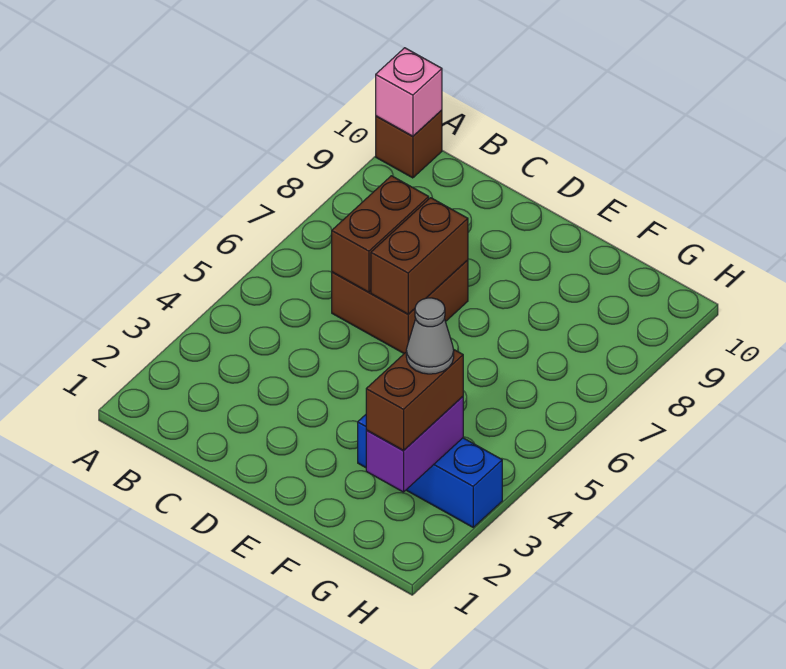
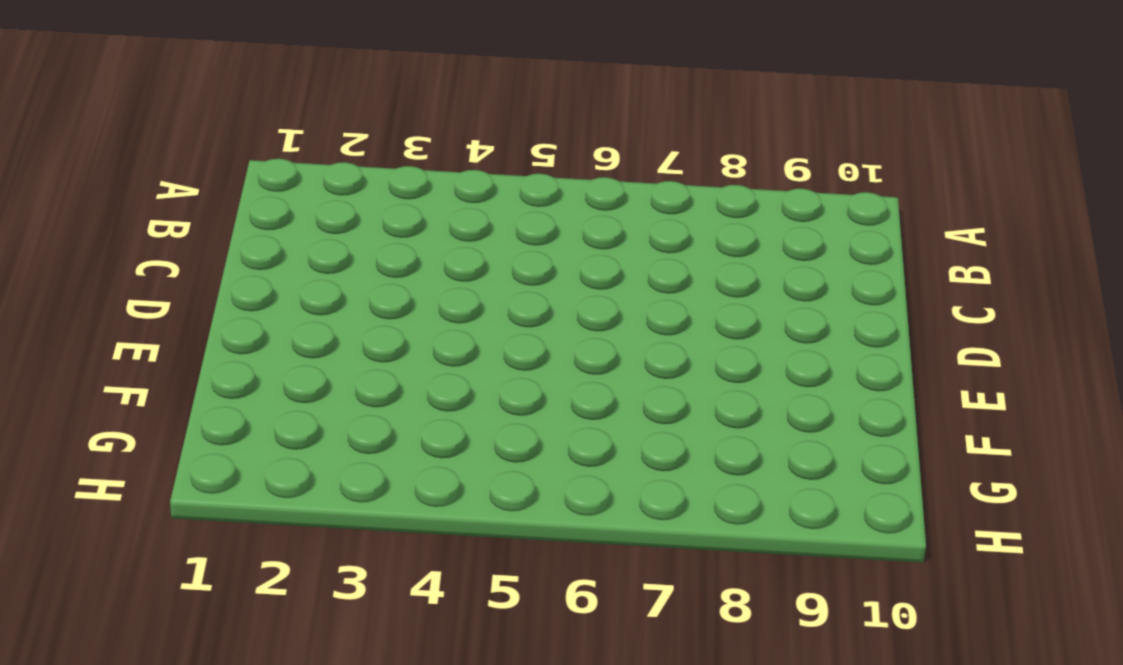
none -> brown 1x1 brick [376,110,442,178]
none -> brown 2x2 brick [332,260,468,353]

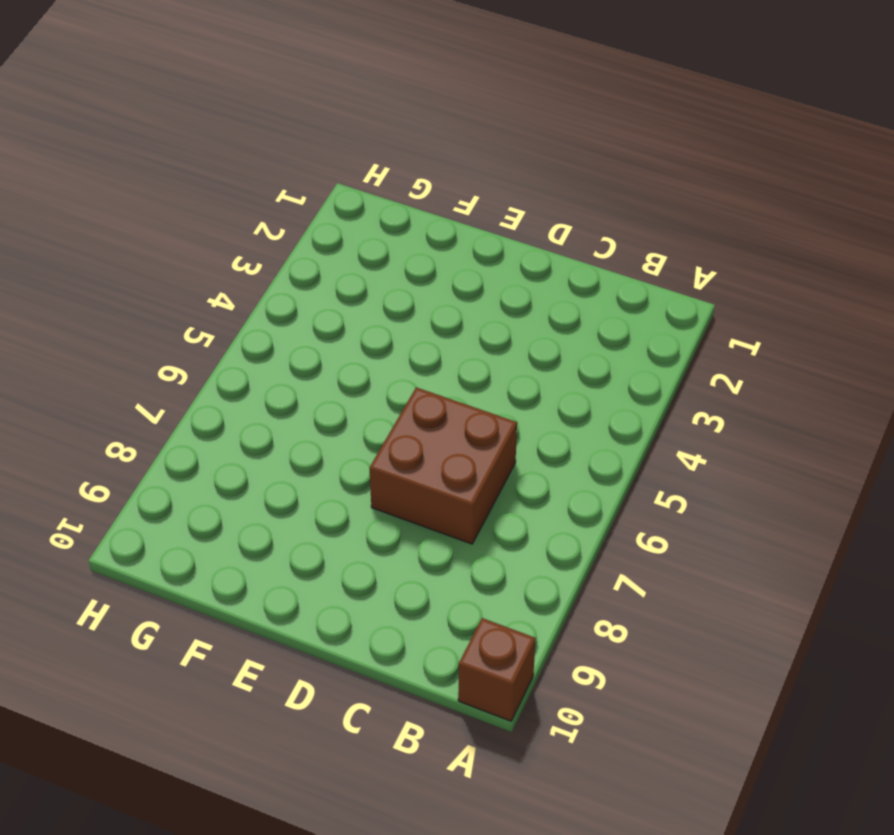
none -> blue 1x3 brick [358,415,502,527]
none -> pink 1x1 brick [376,48,442,136]

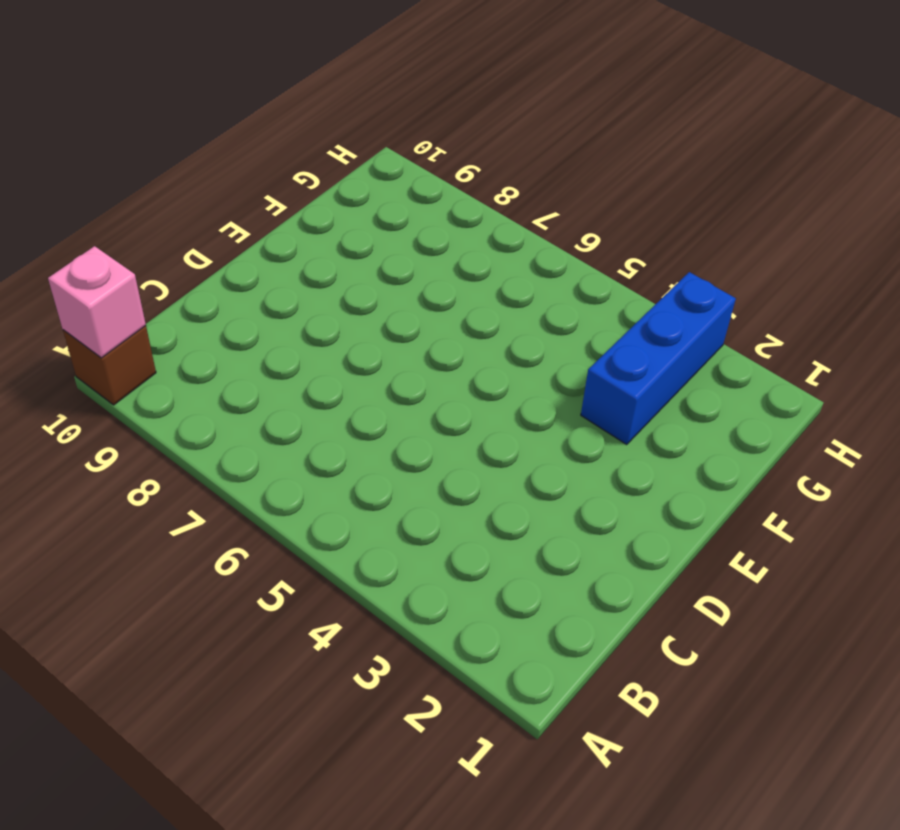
none -> brown 2x2 brick [332,260,468,353]
none -> brown 1x2 brick [332,176,429,292]

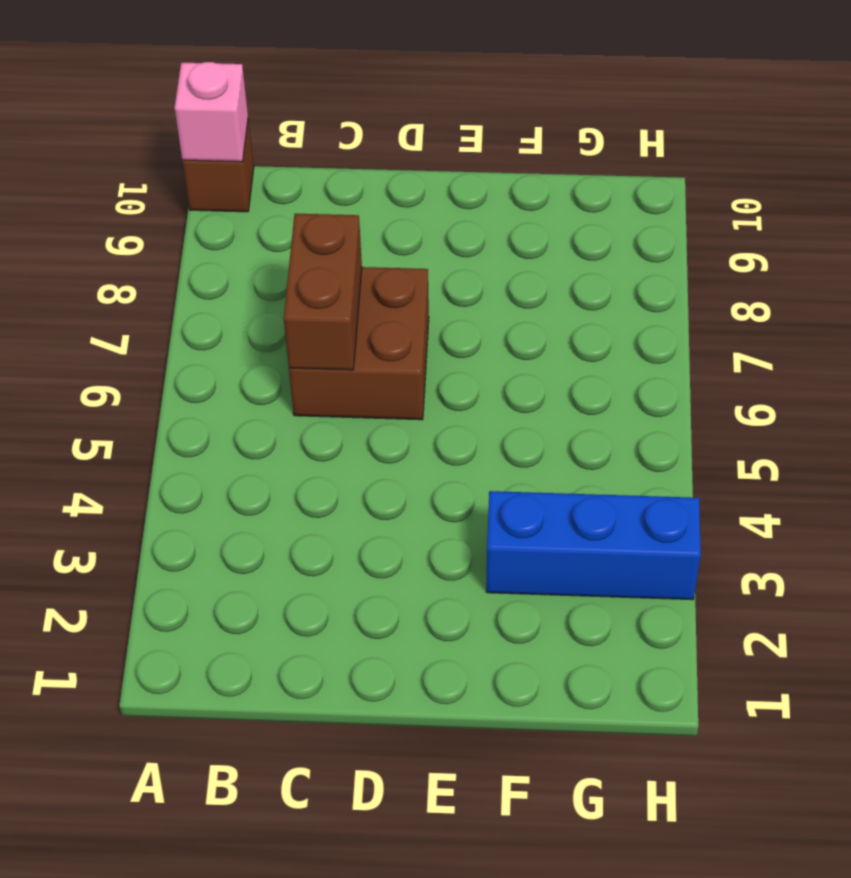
none -> brown 1x2 brick [371,198,468,314]
none -> purple 1x2 brick [366,397,463,492]

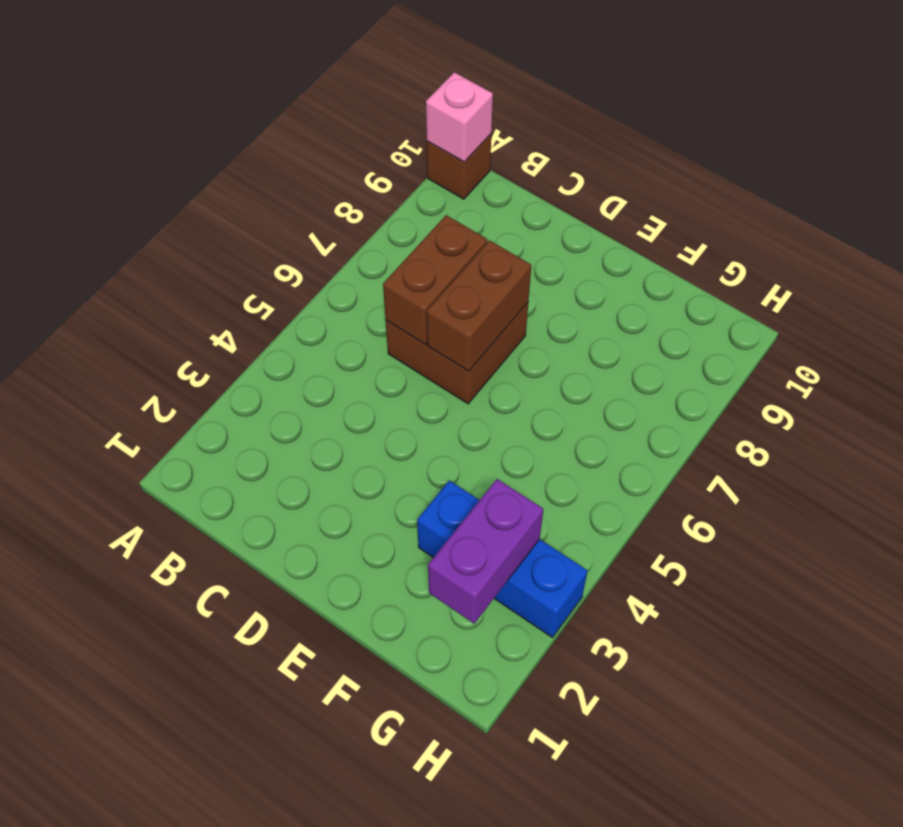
none -> brown 1x2 brick [366,349,463,450]
none -> grey 1x1 cone [406,298,454,374]

